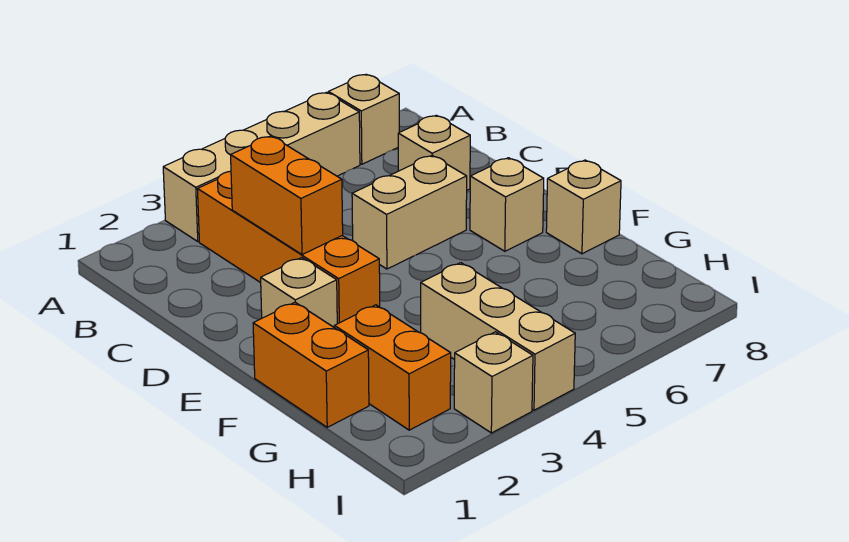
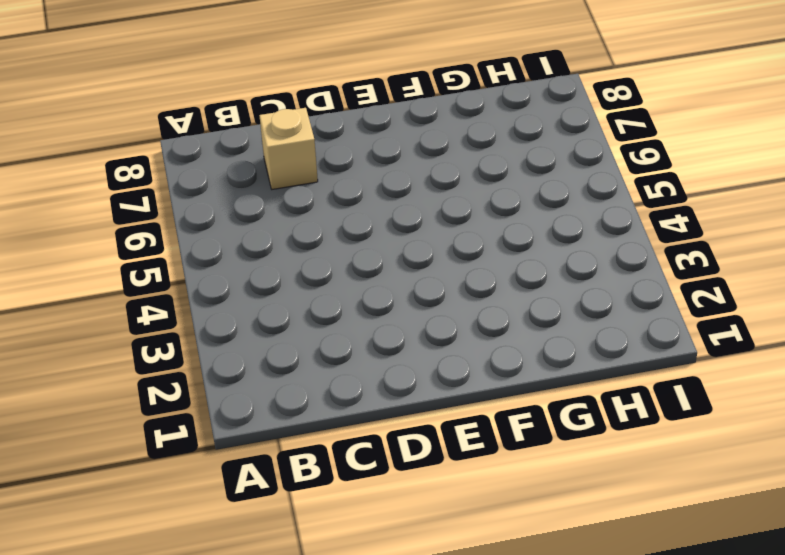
none -> tan 1x4 brick [163,92,360,241]
none -> tan 1x1 brick [328,74,399,164]
none -> orange 1x4 brick [197,171,380,324]

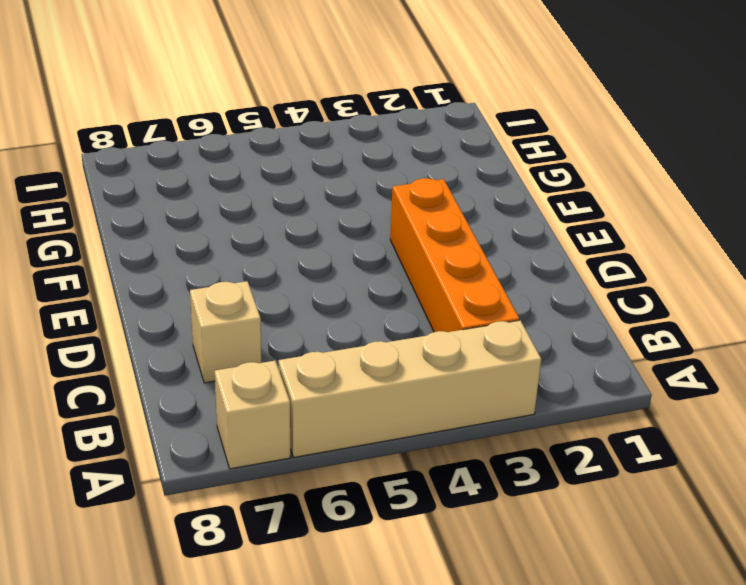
none -> tan 1x2 brick [352,156,467,269]
none -> tan 1x1 brick [261,258,337,327]
none -> tan 1x1 brick [470,158,544,251]

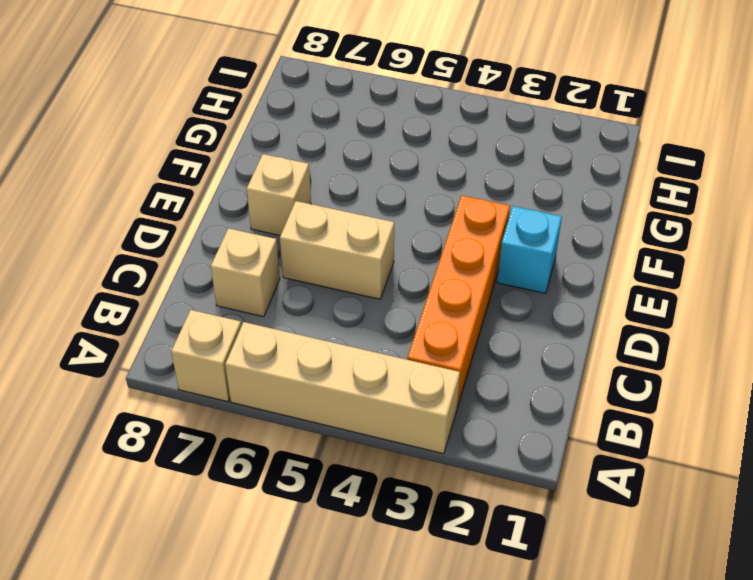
cyan 1x1 brick [497,206,562,293] -> tan 1x1 brick [261,258,337,327]
none -> orange 1x2 brick [253,302,369,427]
none -> tan 1x1 brick [546,160,621,254]
none -> orange 1x2 brick [334,305,451,430]

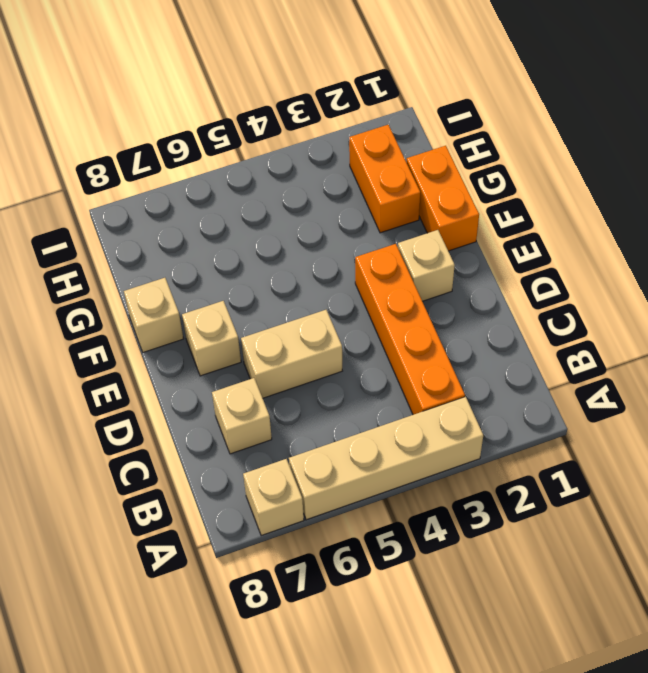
none -> tan 1x3 brick [421,263,575,410]
none -> tan 1x1 brick [454,332,533,433]
none -> orange 1x2 brick [231,136,343,255]

